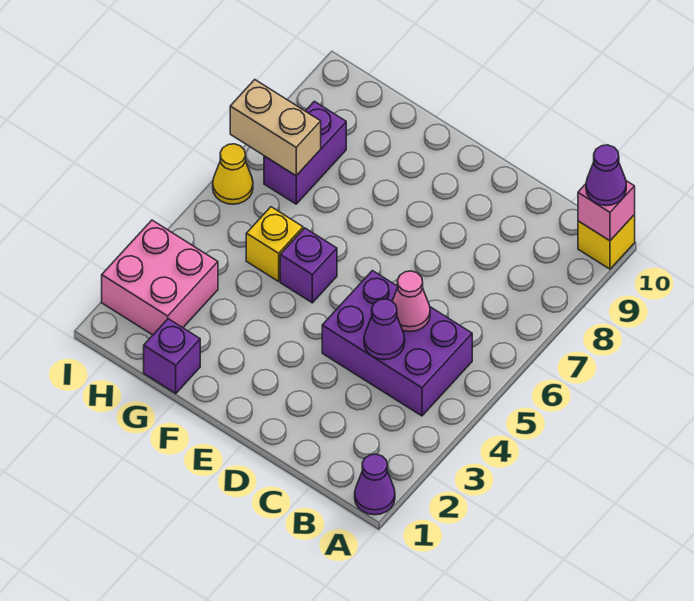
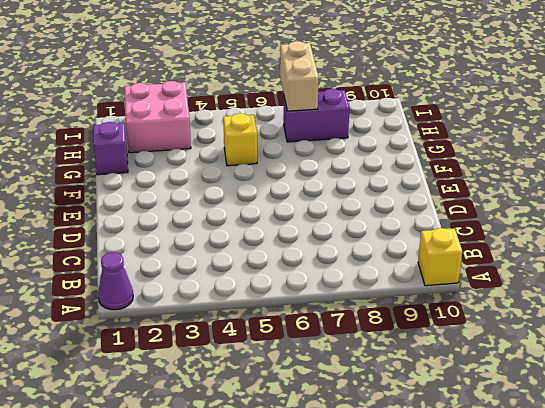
none -> purple 2x3 brick [322,271,472,416]
none -> purple 1x1 brick [280,228,337,303]
none -> yellow 1x1 cone [213,144,253,204]

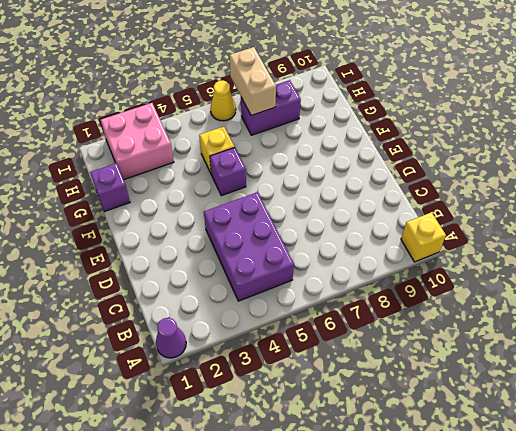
none -> pink 1x1 brick [578,181,635,241]
none -> purple 1x1 cone [364,299,405,360]
none -> pink 1x1 cone [392,271,430,332]

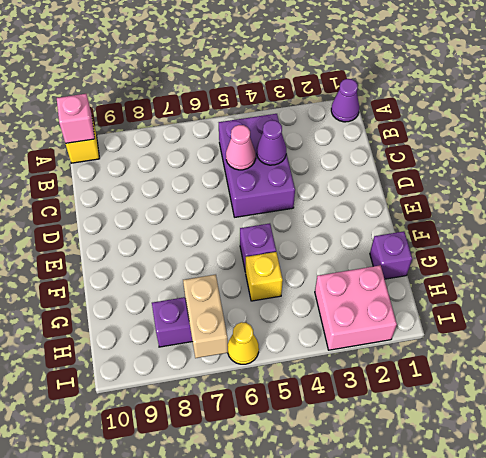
none -> purple 1x1 cone [586,145,626,206]

